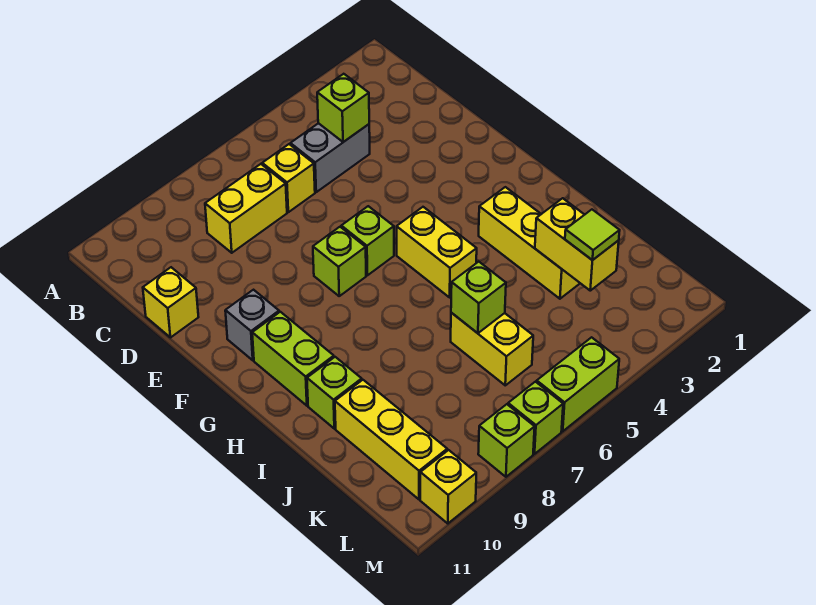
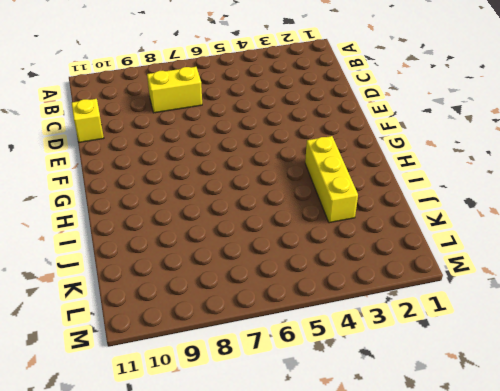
none -> grey 1x2 brick [290,123,370,192]
none -> yellow 1x1 brick [262,144,315,212]
none -> lime 1x1 brick [341,206,394,275]

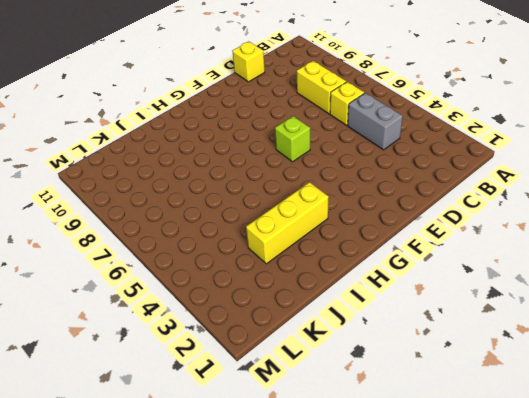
none -> lime 1x1 brick [313,227,366,296]
none -> grey 1x1 brick [225,290,279,360]
none -> yellow 1x2 brick [397,207,477,297]

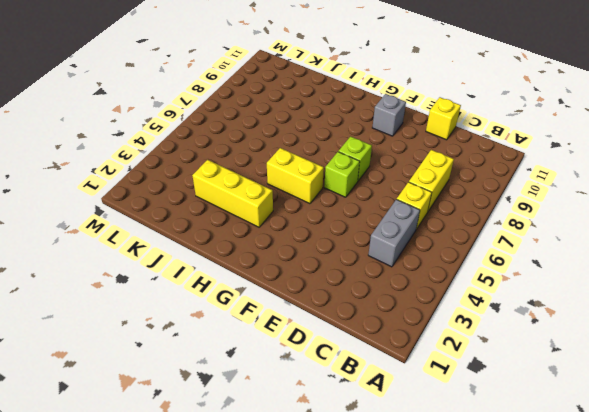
none -> lime 1x2 brick [252,312,334,406]
none -> lime 1x1 brick [307,357,362,429]
none -> yellow 1x2 brick [451,313,533,385]

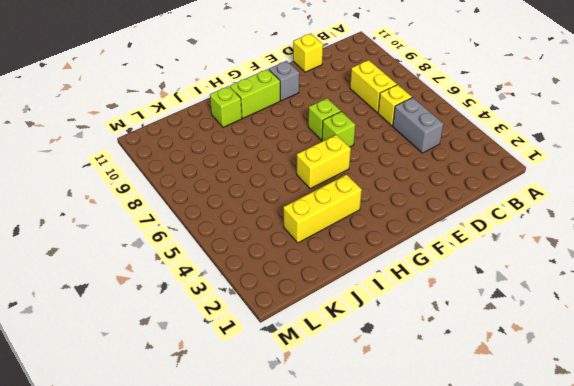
none -> yellow 1x2 brick [451,313,533,385]
none -> yellow 1x3 brick [335,380,447,499]
none -> lime 1x2 brick [537,337,619,431]

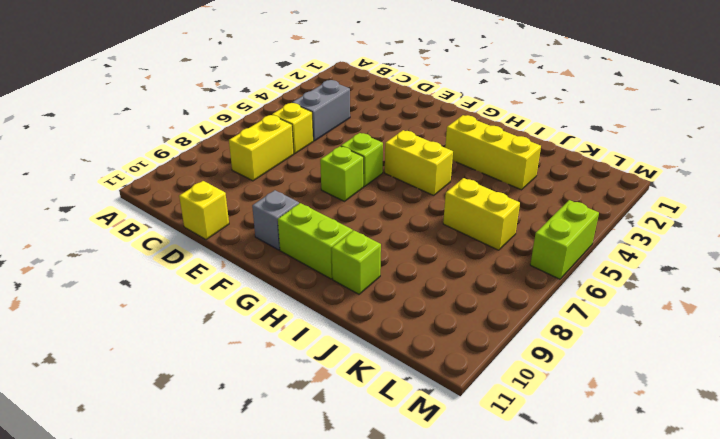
none -> yellow 1x3 brick [335,380,447,499]
none -> lime 1x1 brick [508,382,563,454]
none -> lime 1x1 brick [478,404,535,477]

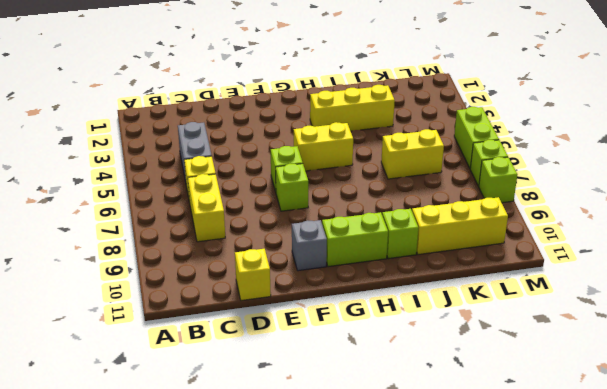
none -> yellow 1x1 brick [420,450,476,523]
none -> lime 1x1 brick [317,74,369,142]
none -> yellow 1x2 brick [535,198,619,291]

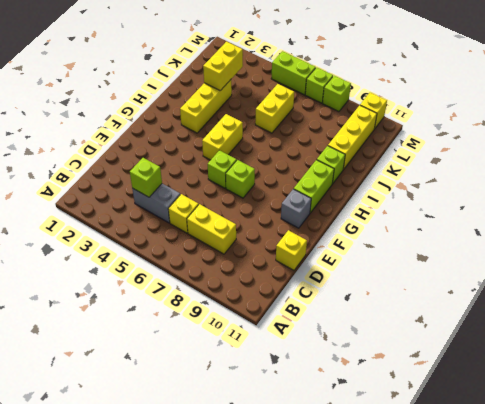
none -> lime 1x1 brick [451,262,506,333]
none -> lime 1x1 tile [565,210,620,260]

